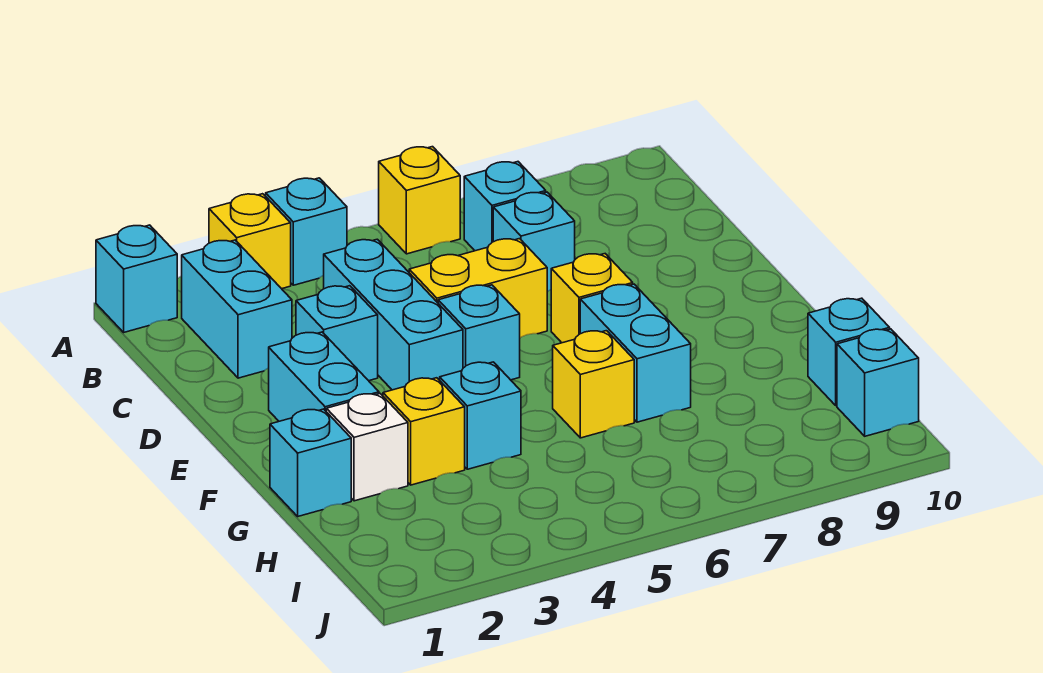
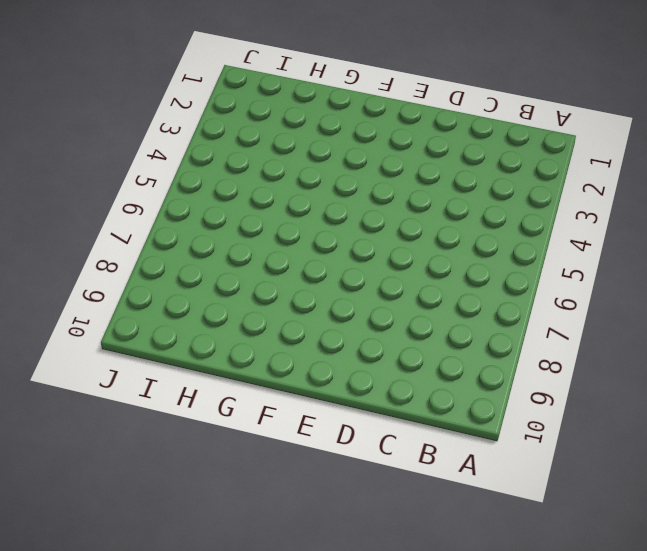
none -> cyan 1x1 brick [96,225,177,332]
none -> yellow 1x1 brick [209,194,291,289]
none -> cyan 1x1 brick [266,178,347,285]

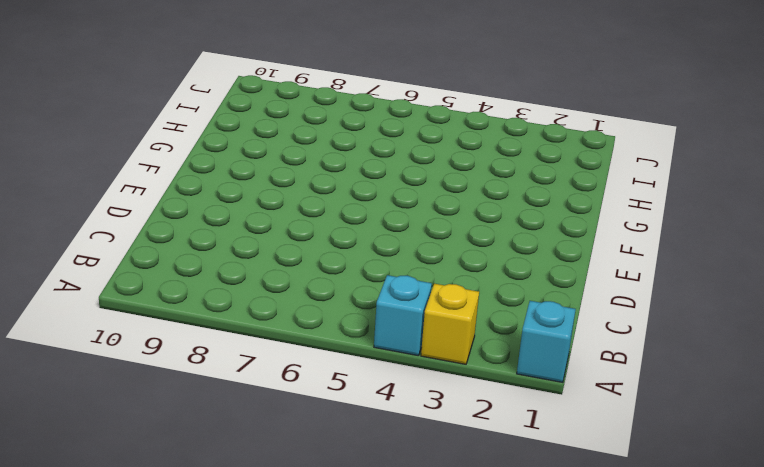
none -> yellow 1x1 brick [379,147,460,254]
none -> cyan 1x2 brick [182,240,292,378]
none -> cyan 1x1 brick [464,162,546,251]

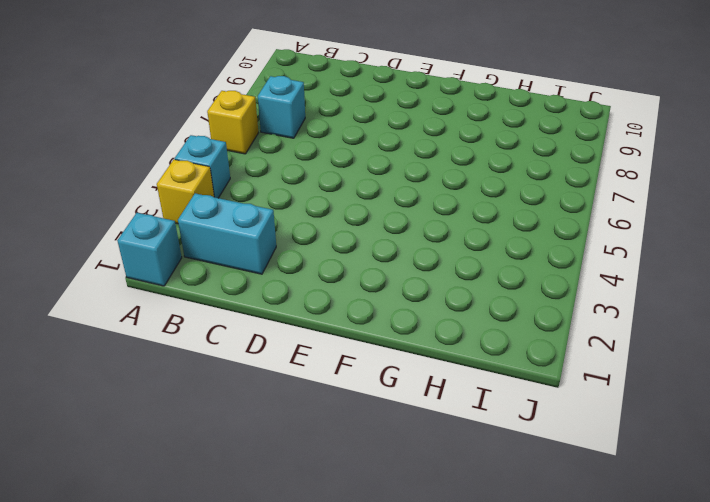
none -> cyan 1x3 brick [324,239,463,390]
none -> cyan 1x1 brick [493,192,575,292]
none -> cyan 1x1 brick [296,286,378,381]

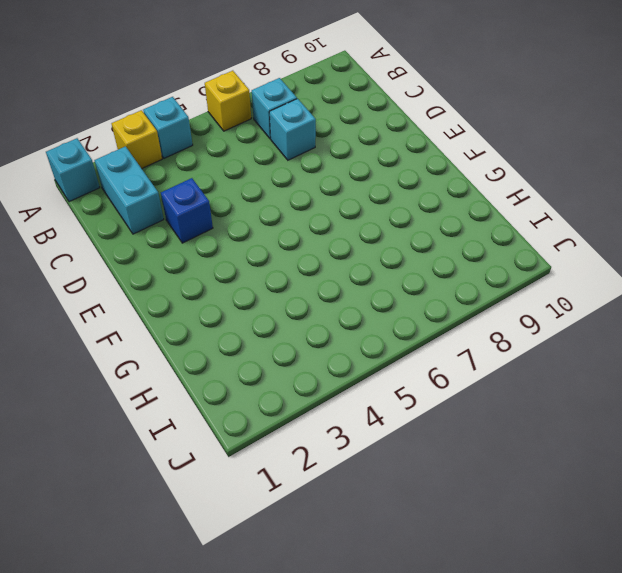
blue 1x1 brick [161,178,213,243] -> cyan 1x1 brick [296,286,378,381]
none -> cyan 1x3 brick [324,239,463,390]
none -> yellow 1x2 brick [409,239,547,338]
none -> cyan 1x2 brick [269,332,379,421]

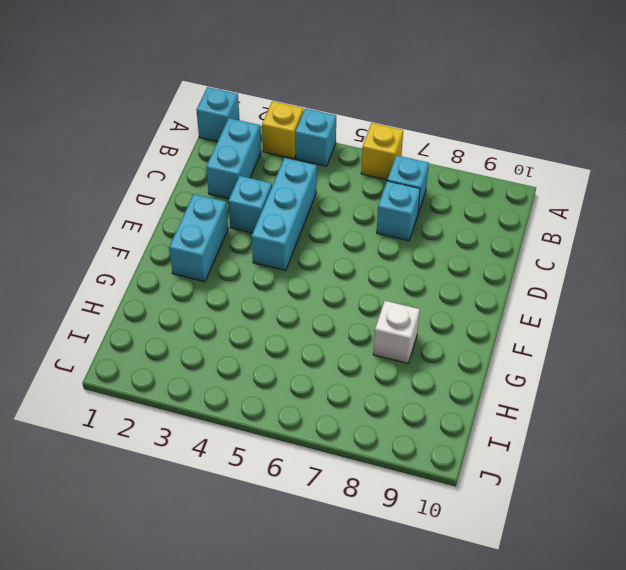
white 1x1 brick [373,301,420,363] -> white 1x1 brick moved to [326,394,408,501]
none -> yellow 1x2 brick [409,239,547,338]
none -> cyan 1x1 brick [438,285,520,380]
none -> yellow 1x1 brick [551,254,633,343]

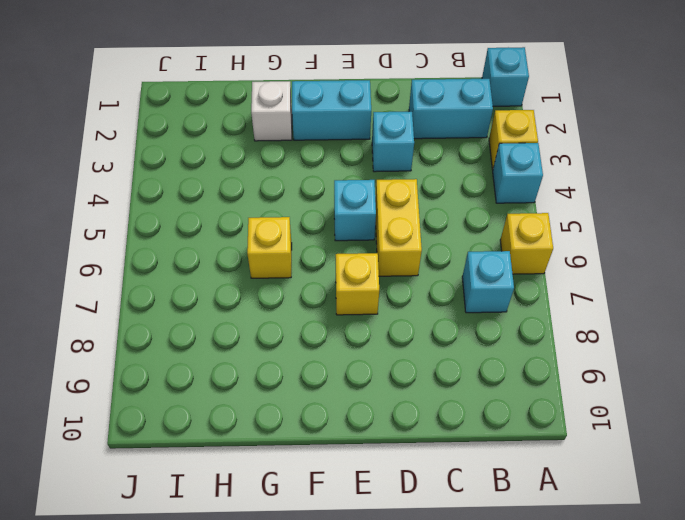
none -> cyan 1x3 brick [324,239,463,390]
none -> cyan 1x1 brick [493,192,575,292]
none -> cyan 1x2 brick [580,284,691,422]

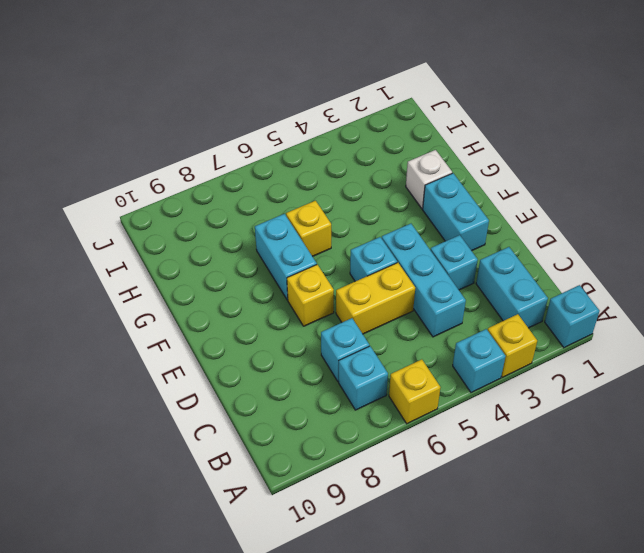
none -> cyan 1x1 brick [270,409,351,516]
none -> yellow 1x1 brick [383,378,465,485]
none -> cyan 1x1 brick [440,362,521,469]

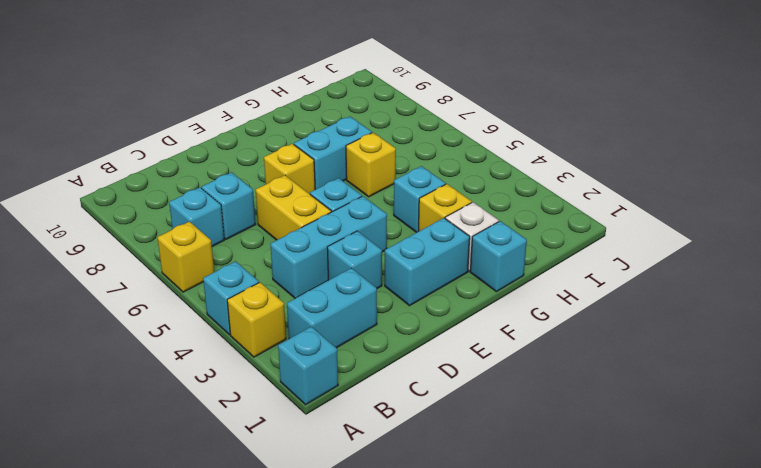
none -> cyan 1x1 brick [808,298,890,406]
none -> cyan 1x1 brick [837,329,919,436]

